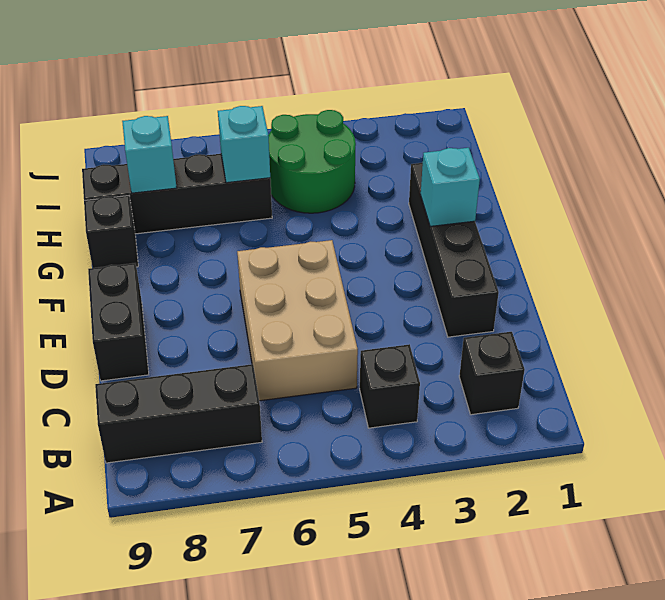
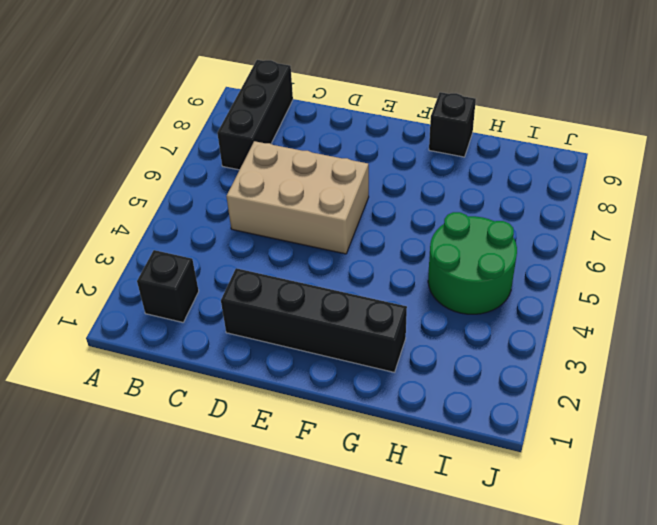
none -> black 1x1 brick [360,344,420,428]
none -> black 1x2 brick [88,263,149,381]
none -> black 1x4 brick [82,154,272,234]

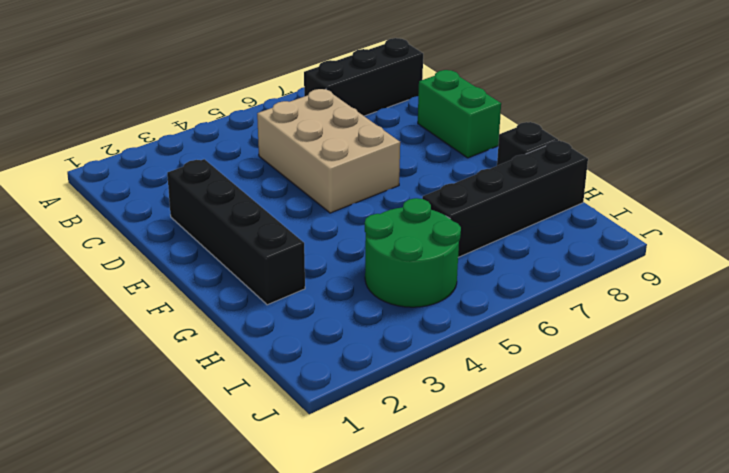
green 1x2 brick [418,70,501,158] -> black 1x2 brick [88,263,149,381]
none -> black 1x1 brick [459,332,525,415]
none -> black 1x1 brick [360,344,420,428]
none -> cyan 1x1 brick [421,148,480,226]

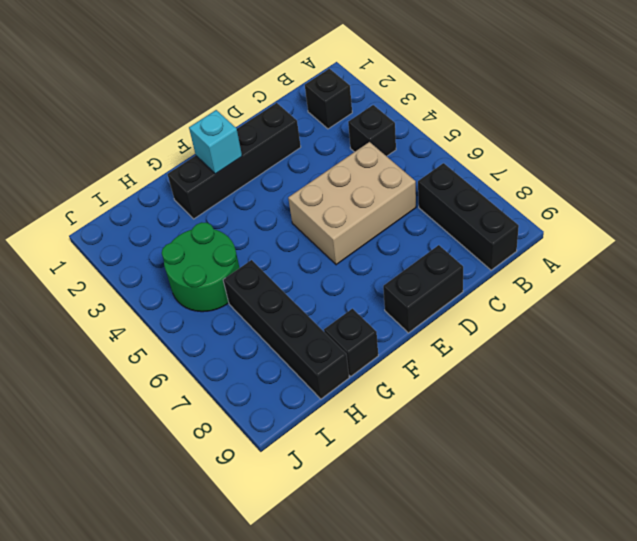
none -> cyan 1x1 brick [218,106,270,183]
none -> cyan 1x1 brick [122,116,177,193]

